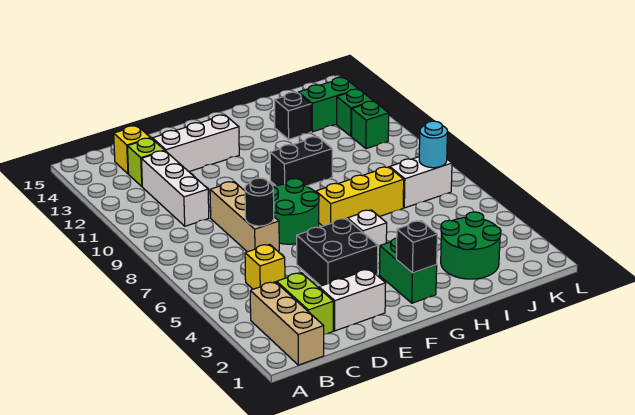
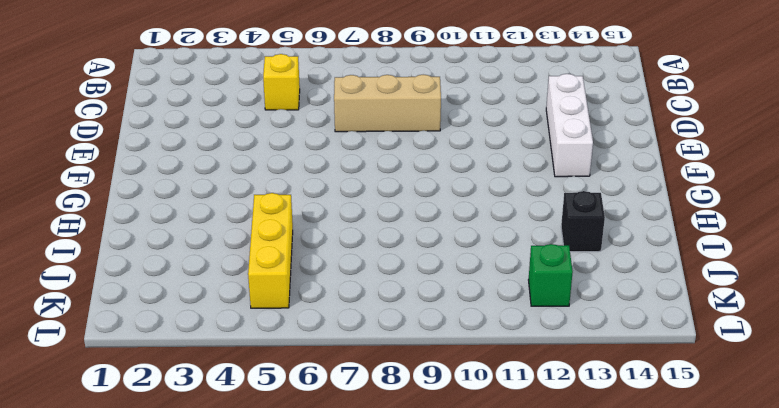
yellow 1x3 brick [248,193,293,308] -> yellow 1x3 brick moved to [316,167,404,226]
none -> tan 1x3 brick [250,282,324,365]
none -> lime 1x2 brick [277,273,333,334]
none -> white 1x3 brick [141,151,209,226]

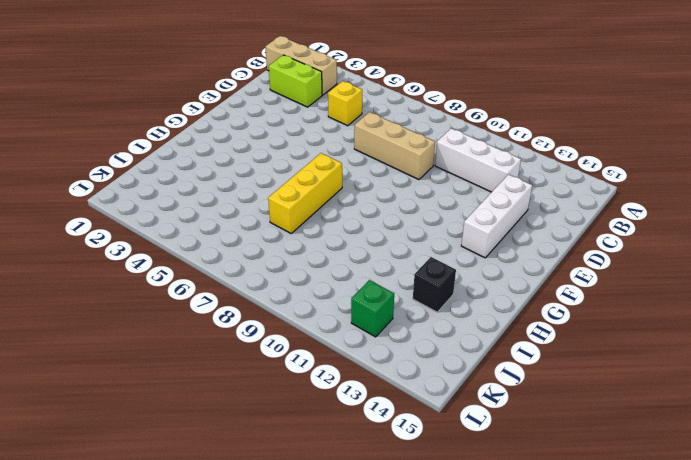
none -> lime 1x1 brick [127,138,165,187]
none -> yellow 1x1 brick [114,126,150,174]
none -> white 1x2 brick [319,269,386,331]

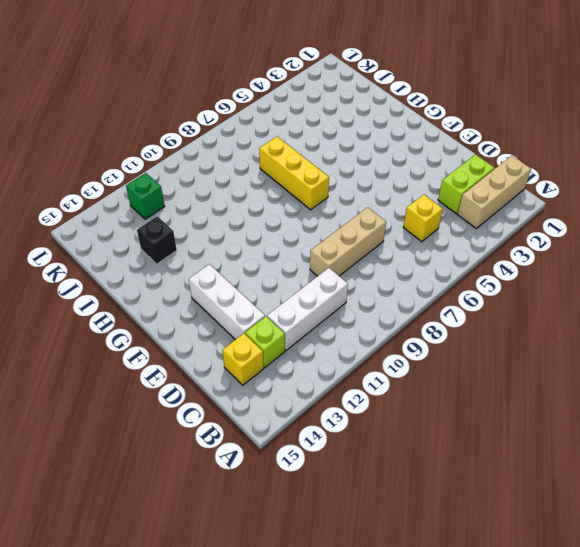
none -> white 1x2 brick [319,269,386,331]
none -> black 2x2 brick [297,219,378,286]
none -> green 2x2 round brick [273,179,319,244]

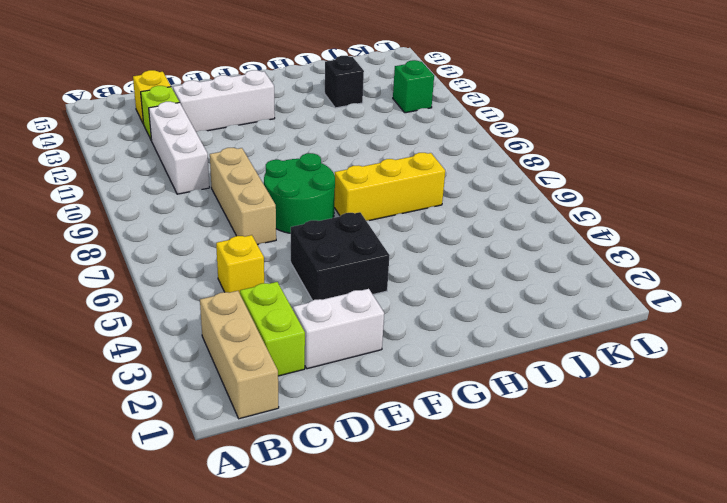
none -> green 1x2 brick [379,238,437,303]
none -> white 1x1 brick [347,210,387,255]
none -> black 1x2 brick [270,137,332,186]

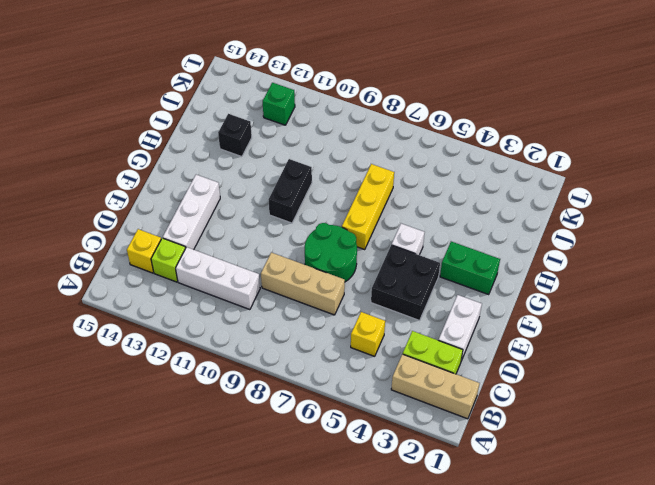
none -> green 2x2 round brick [441,212,501,279]
none -> white 1x2 brick [390,157,452,208]
none -> green 1x2 brick [298,77,358,132]

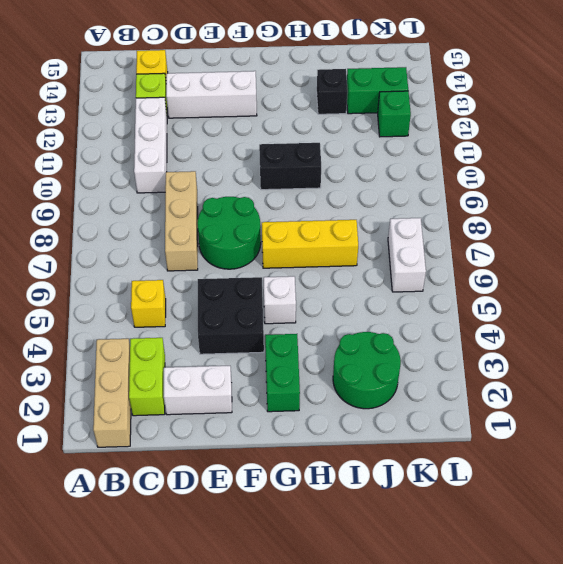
white 1x2 brick [388,218,426,292] -> white 1x2 brick turned to [390,157,452,208]
none -> green 1x1 brick [352,101,389,149]
none -> black 1x1 round brick [245,178,274,226]
none -> black 1x1 brick [396,221,437,273]

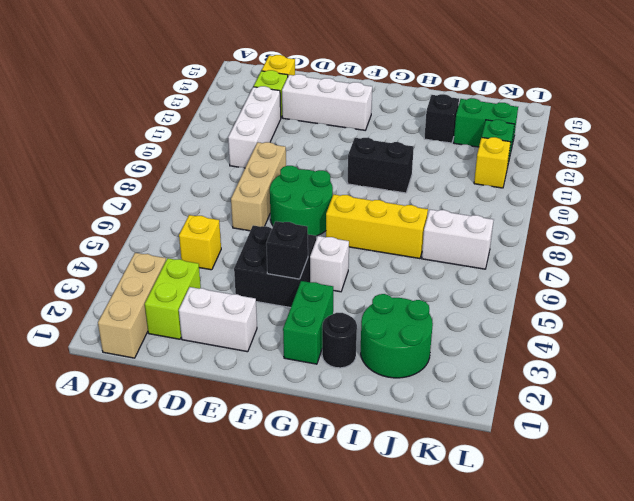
black 1x1 brick [266,221,308,279] -> black 1x1 brick moved to [396,221,437,273]
black 1x1 round brick [322,313,357,368] -> black 1x1 round brick moved to [245,178,274,226]
yellow 1x1 brick [474,137,511,188] -> green 1x1 brick [352,101,389,149]
none -> cyan 1x1 round brick [419,121,447,168]

